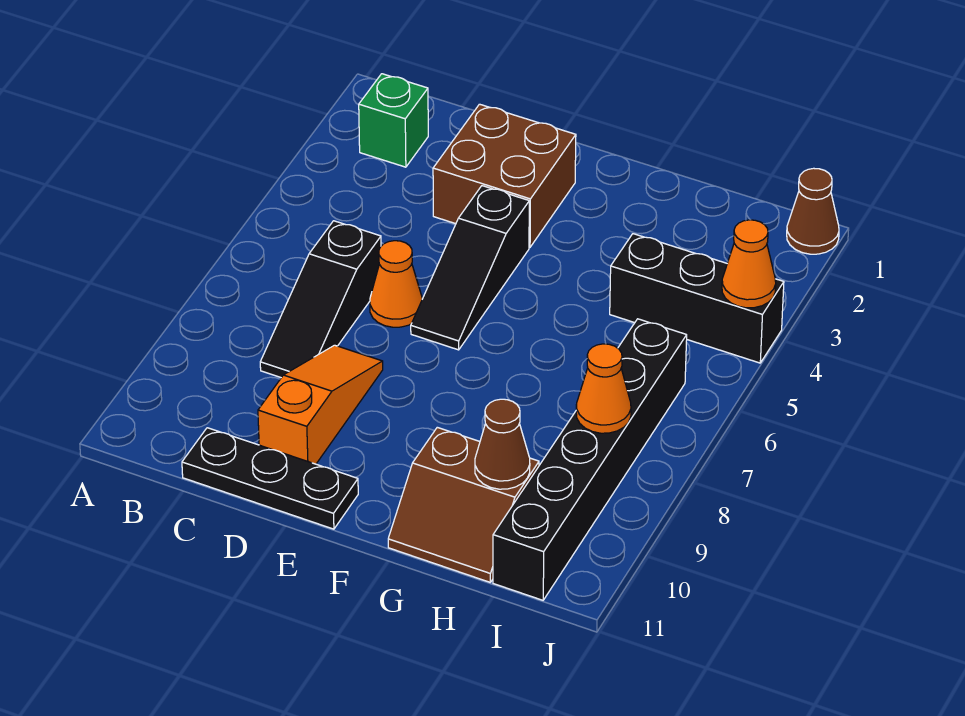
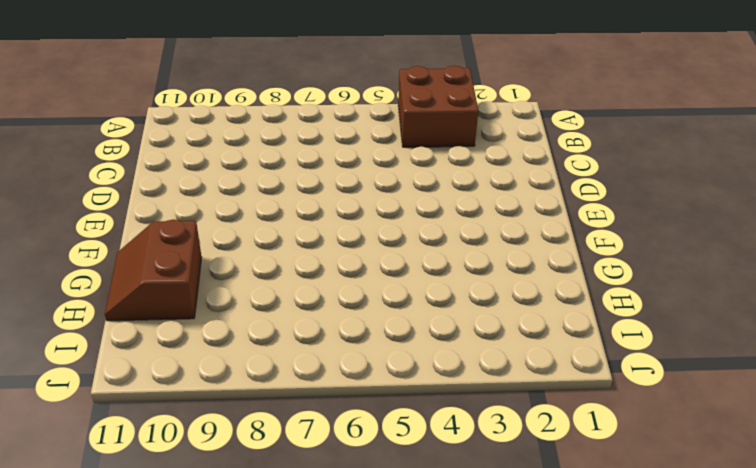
brown 2x2 brick [398,66,478,147] -> brown 2x2 brick moved to [433,104,576,247]
none -> green 1x1 brick [359,74,428,167]
none -> black 1x3 slope [260,221,381,378]
none -> black 1x3 plate [182,428,358,529]

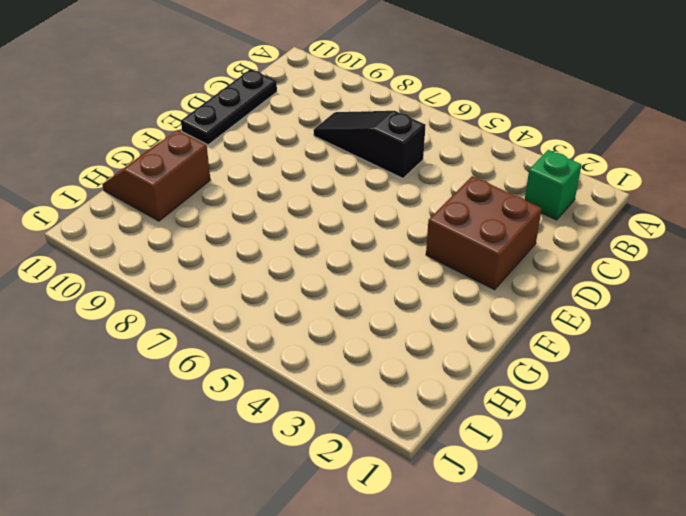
none -> orange 1x1 cone [370,241,422,327]
none -> orange 1x3 slope [258,345,383,464]
none -> black 1x3 slope [411,186,529,350]

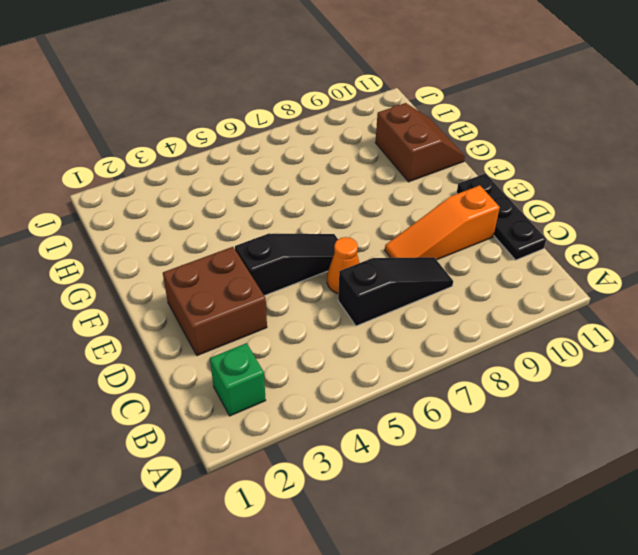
none -> black 1x3 brick [610,234,784,363]
none -> black 1x6 brick [493,319,687,600]
none -> brown 1x1 cone [787,168,839,254]

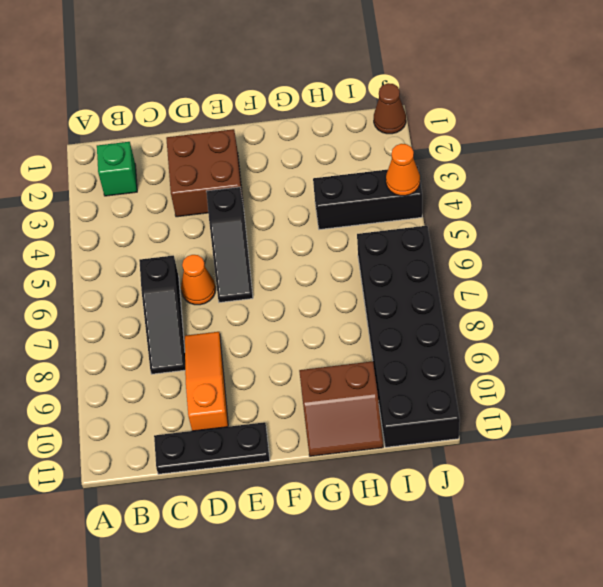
black 2x6 brick [357,226,460,447] -> black 1x6 brick [493,319,687,600]
none -> brown 1x1 cone [475,399,530,489]
none -> orange 1x1 cone [576,344,631,433]

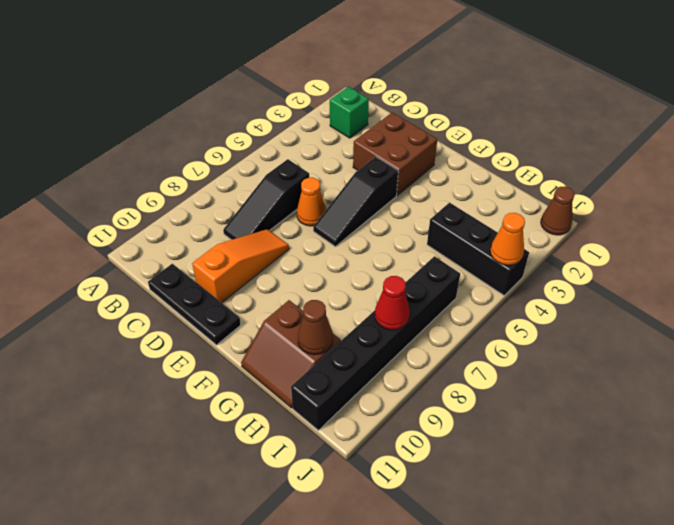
red 1x1 cone [375,276,410,330] -> orange 1x1 cone [576,344,631,433]

